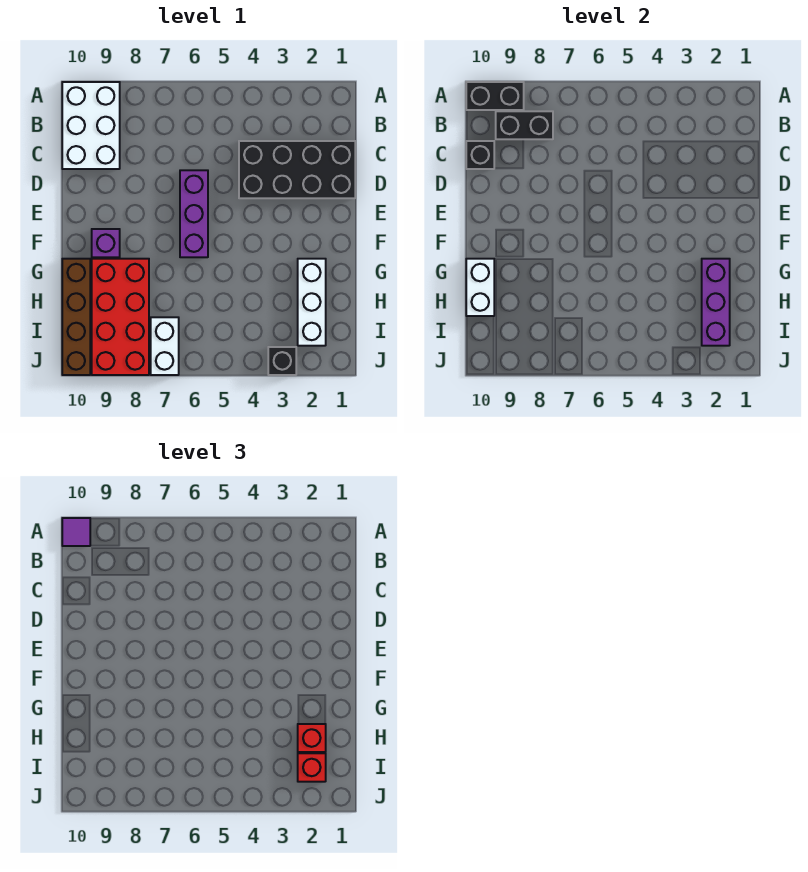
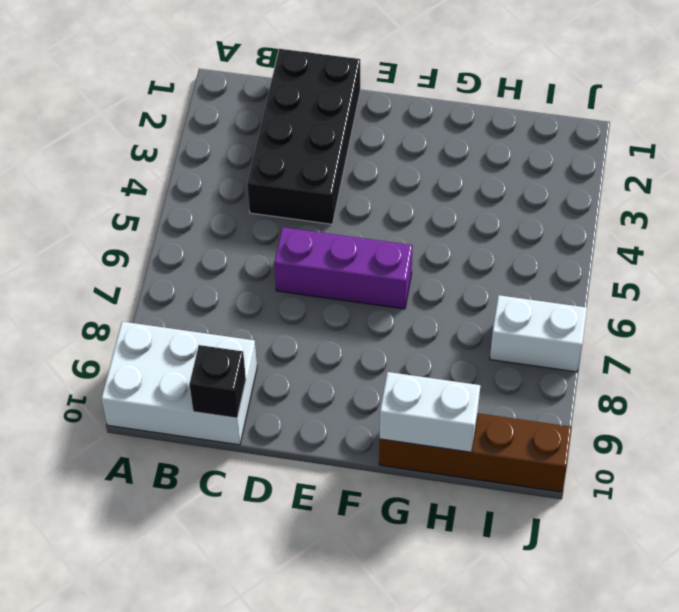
none -> purple 1x1 brick [92,229,120,257]
none -> white 1x3 brick [298,259,326,346]
none -> red 2x4 brick [92,259,149,375]

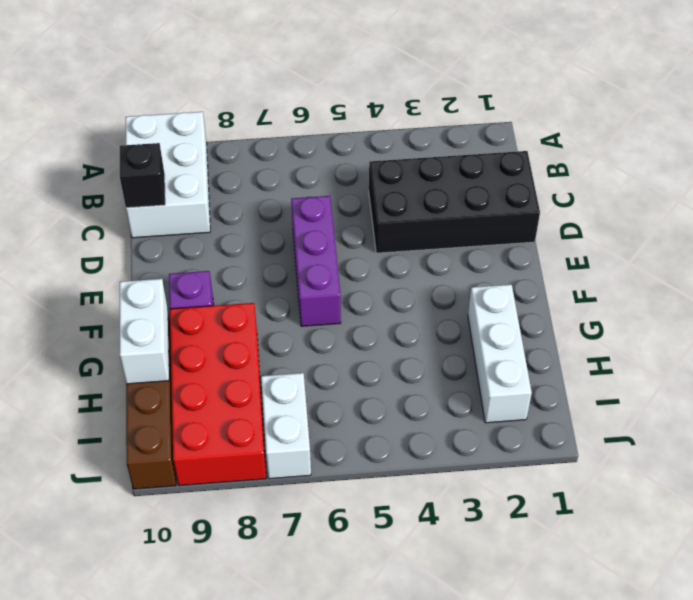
none -> black 1x1 brick [268,347,296,375]
none -> black 1x2 brick [466,82,524,110]
none -> black 1x2 brick [496,111,553,139]

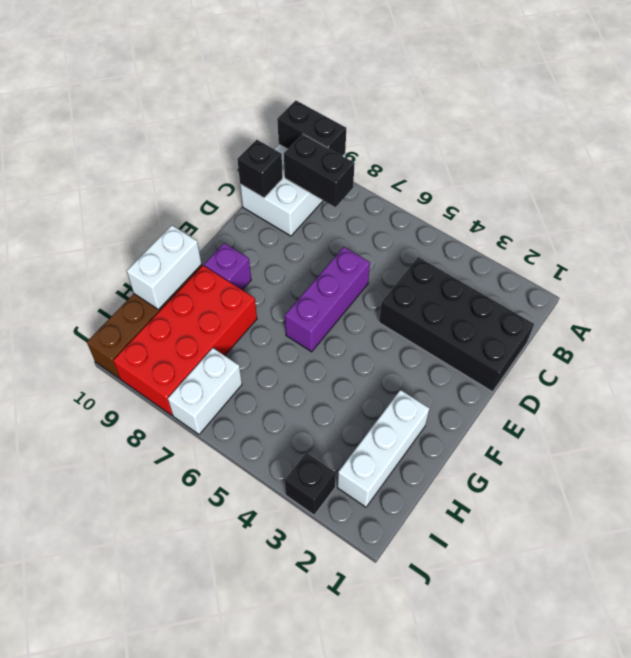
none -> purple 1x3 brick [702,259,730,346]
none -> purple 1x1 tile [62,518,90,546]
none -> red 1x1 brick [298,724,326,752]

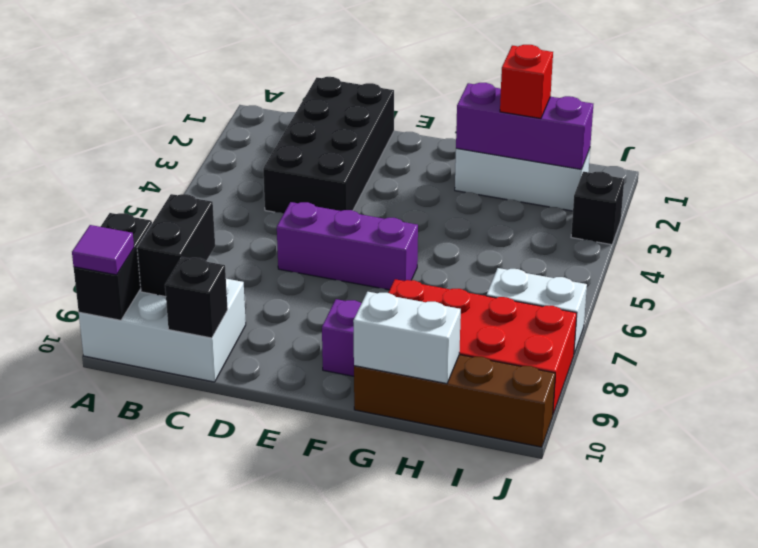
none -> red 1x1 brick [298,753,326,782]

